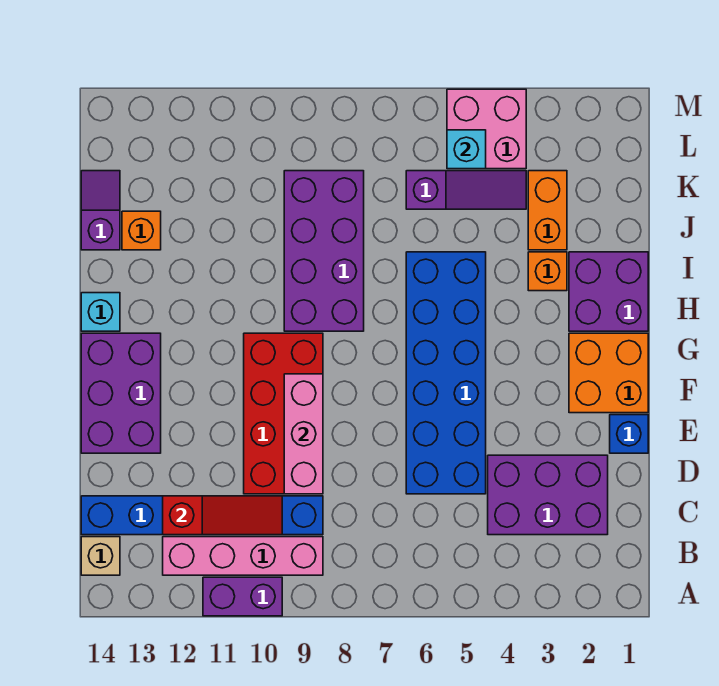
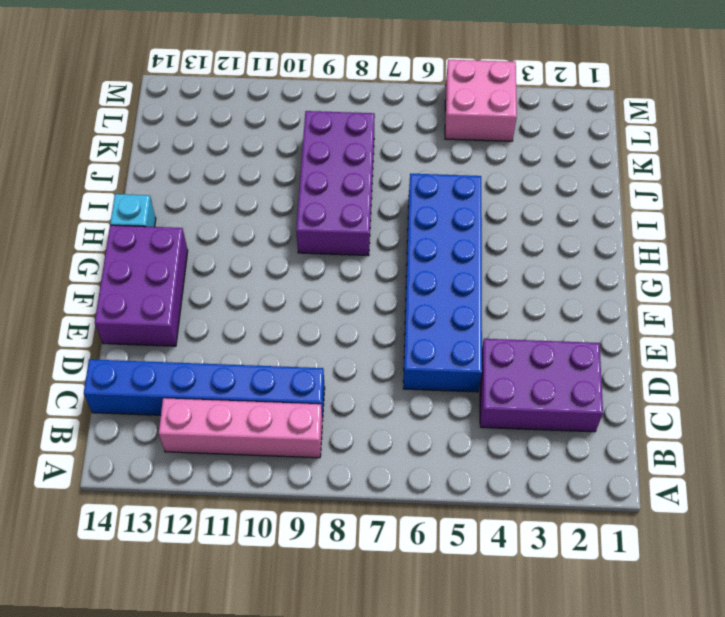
none -> purple 1x2 brick [203,577,282,616]
none -> tan 1x1 brick [81,537,120,575]
none -> red 2x4 brick [244,333,323,494]

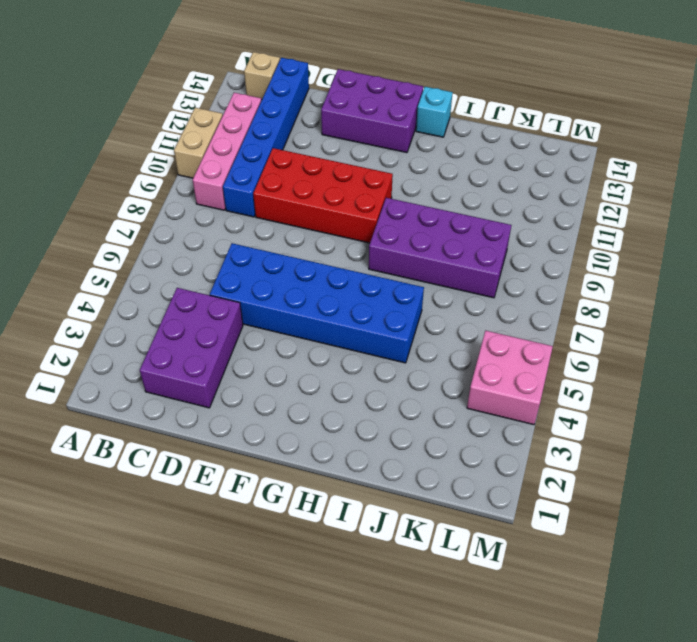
tan 1x2 brick [174,108,223,178] -> purple 1x2 brick [203,577,282,616]
none -> blue 1x1 brick [610,415,648,453]
none -> orange 2x2 brick [569,333,648,413]
none -> purple 2x2 brick [569,252,648,331]

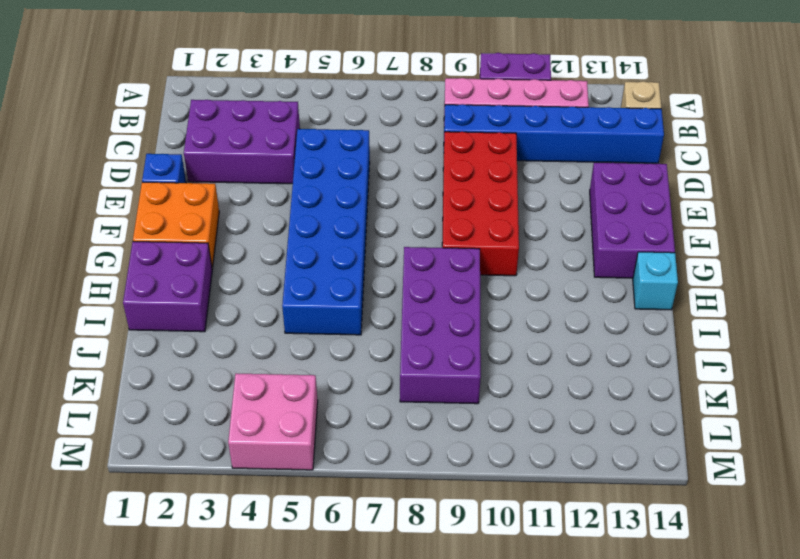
none -> orange 1x1 brick [528,252,567,291]
none -> orange 1x2 brick [528,171,567,250]
none -> orange 1x1 brick [122,211,161,250]

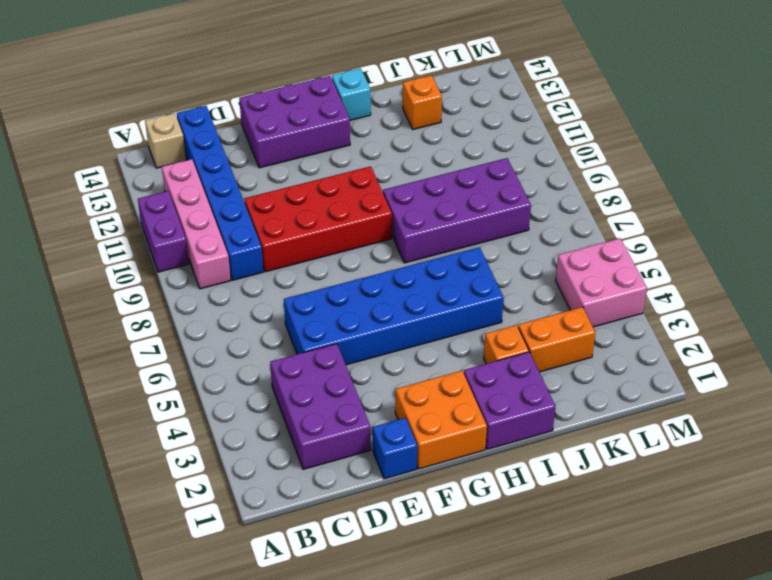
none -> purple 1x2 slope [81,171,120,250]
none -> purple 1x3 slope [406,171,526,209]
none -> red 1x3 slope [163,496,282,535]

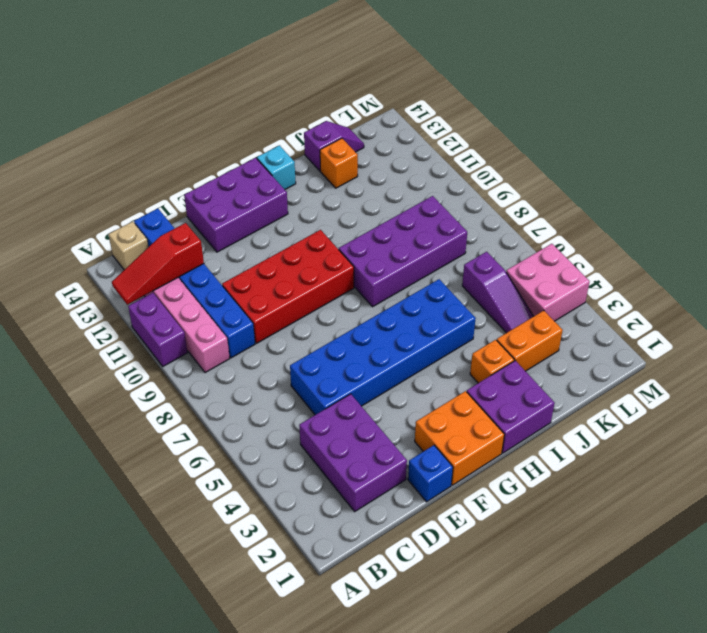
red 1x3 slope [112,223,204,305] -> red 1x3 slope turned to [163,496,282,535]
none -> pink 1x3 brick [284,374,323,494]
none -> cyan 1x1 brick [447,130,486,169]

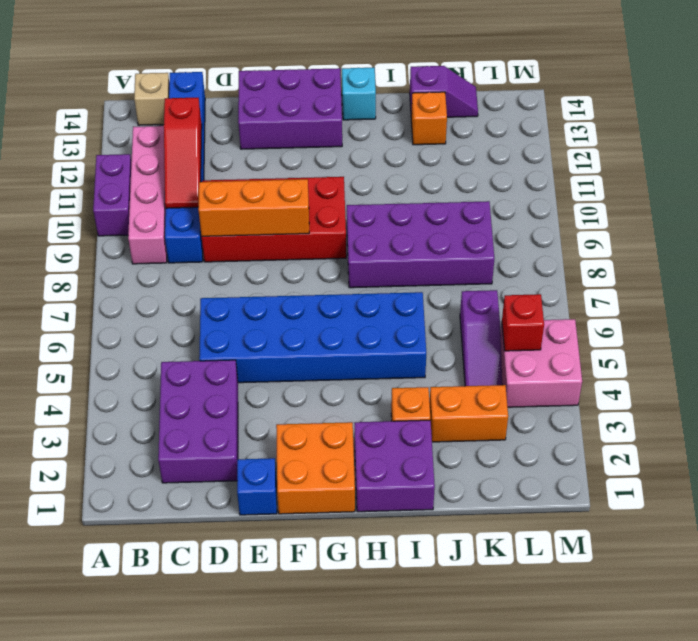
orange 1x3 brick [198,179,309,236] -> pink 1x3 brick [284,374,323,494]
red 1x1 brick [502,294,544,351] -> cyan 1x1 brick [447,130,486,169]

